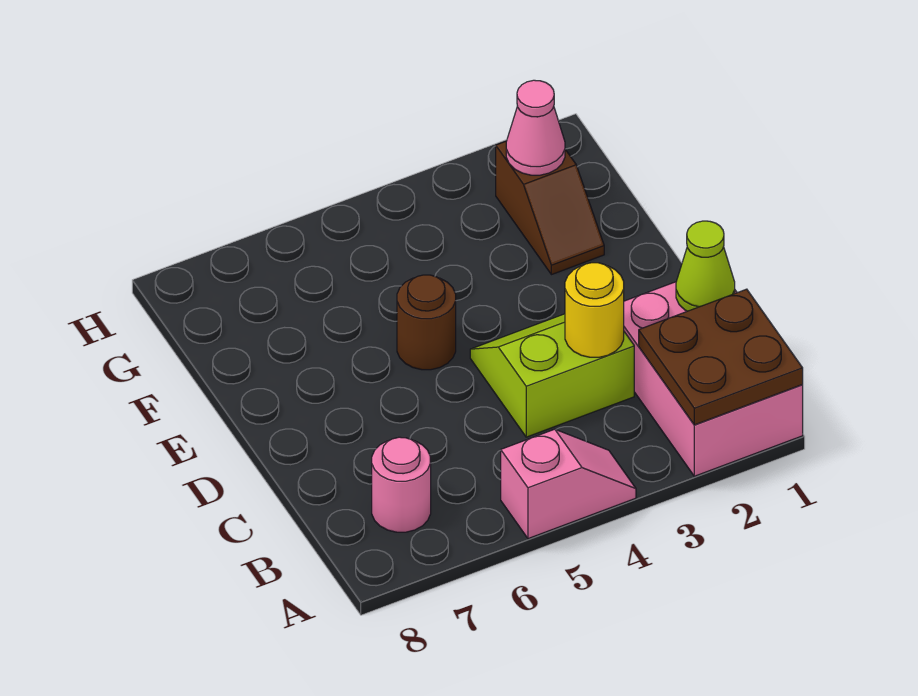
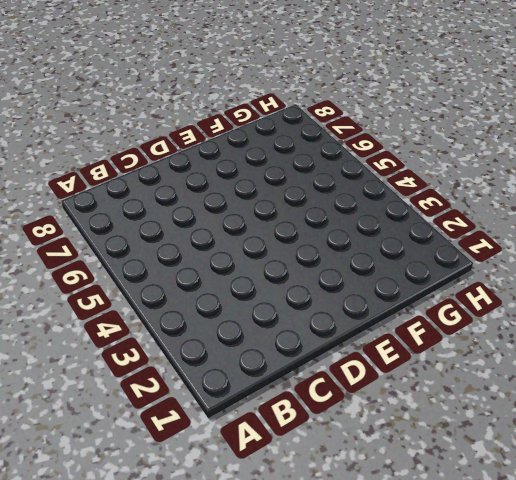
none -> pink 2x3 brick [624,282,803,476]
none -> pink 1x2 slope [501,429,636,539]

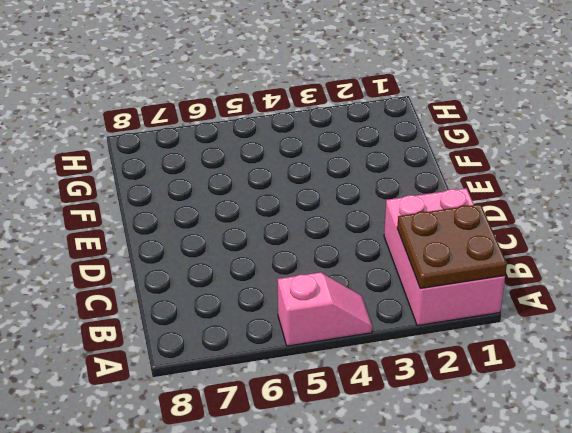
none -> pink 1x1 round brick [372,437,431,532]
none -> lime 2x2 slope [470,314,634,437]

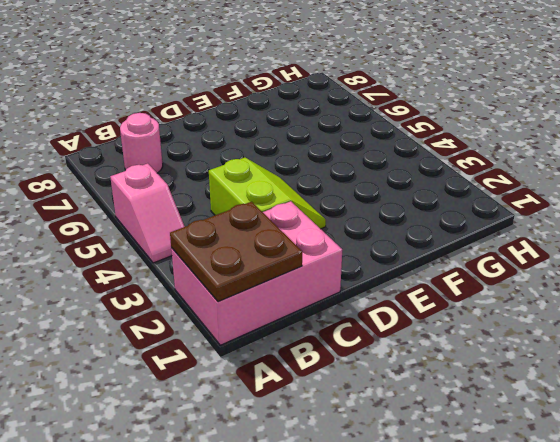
none -> brown 1x1 round brick [397,275,456,370]
none -> brown 1x2 slope [496,141,604,275]

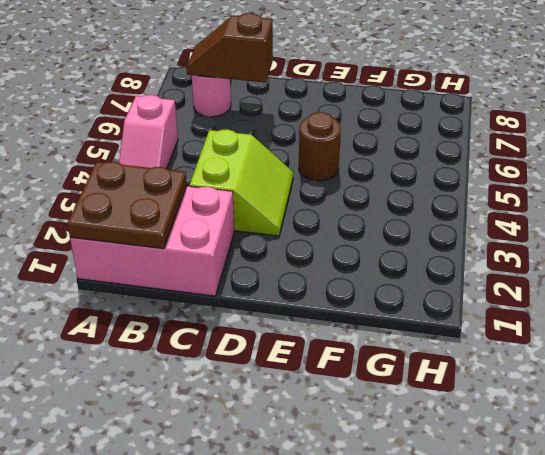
brown 1x2 slope [187,13,273,83] -> brown 1x2 slope moved to [496,141,604,275]
none -> lime 1x1 cone [676,221,735,311]
none -> yellow 1x1 round brick [565,263,624,357]

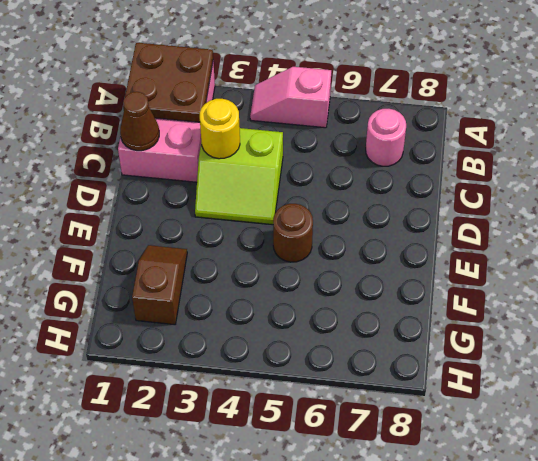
brown 1x1 cone [120,92,159,151] -> lime 1x1 cone [676,221,735,311]
none -> pink 1x1 cone [506,80,565,175]

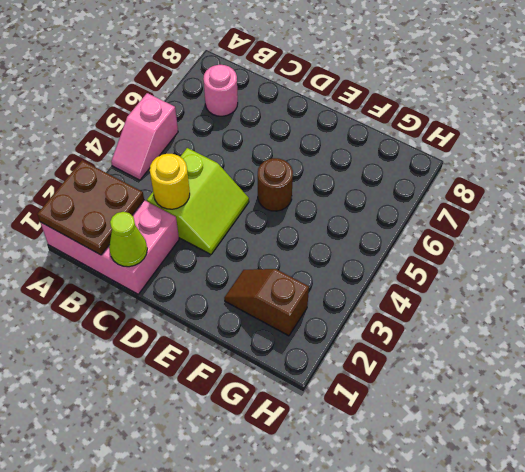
none -> pink 1x1 cone [506,80,565,175]

